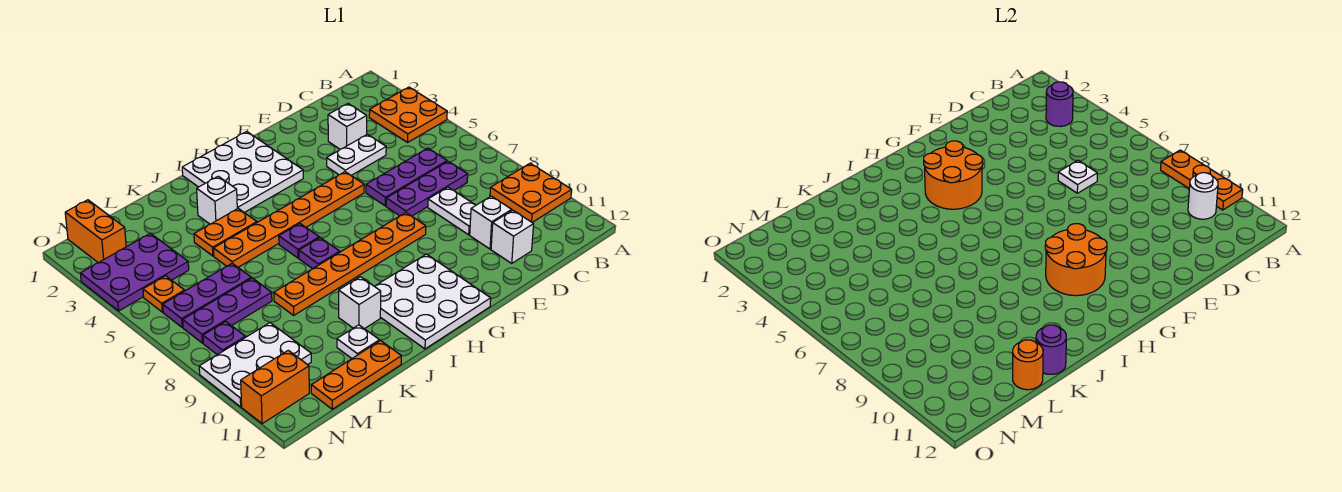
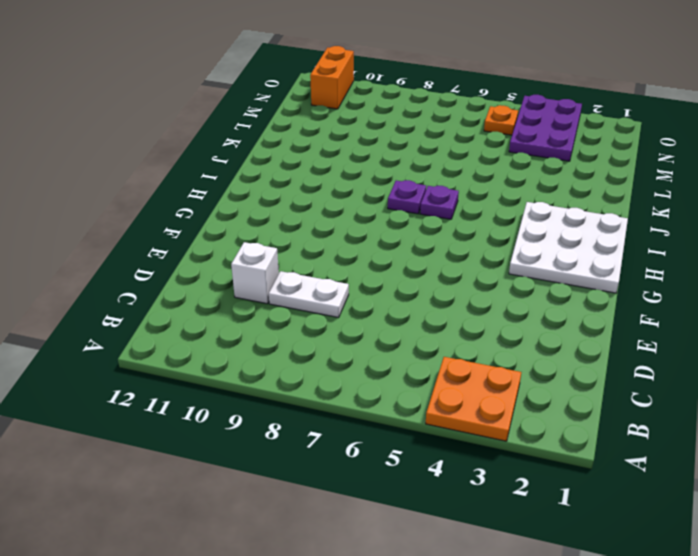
none -> orange 2x2 plate [490,163,572,222]
none -> purple 1x3 plate [366,148,447,206]
none -> purple 1x3 plate [386,161,468,216]
none -> white 1x1 brick [328,104,367,149]

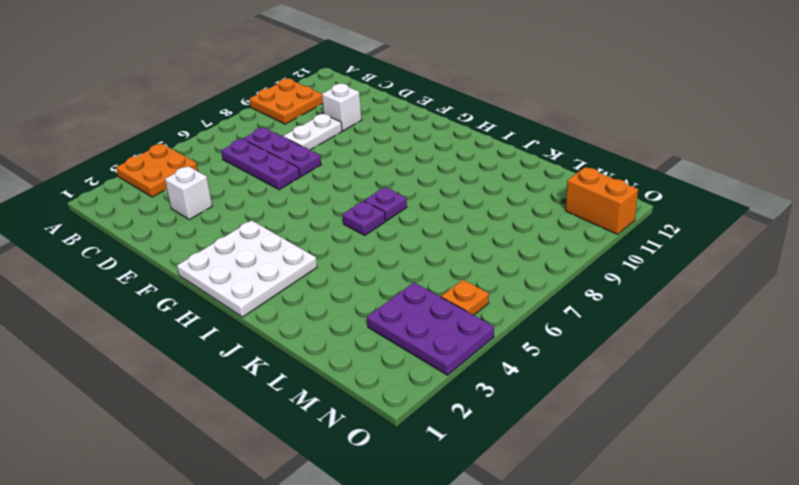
none -> white 1x2 plate [327,134,386,176]
none -> white 1x1 brick [491,210,534,263]
none -> orange 1x6 plate [214,172,364,267]
none -> orange 1x6 plate [274,213,426,315]

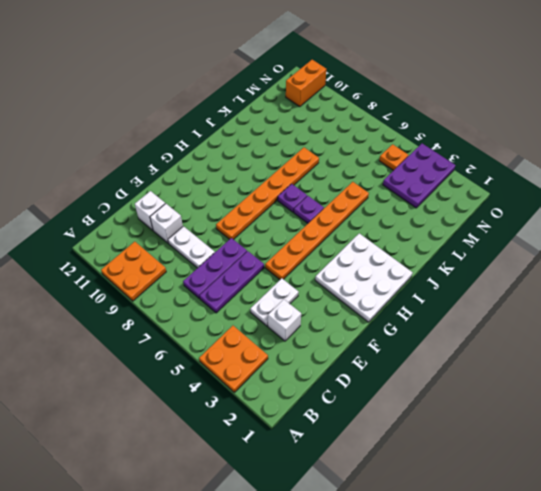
none -> white 3x3 plate [375,254,491,349]
none -> white 1x1 brick [197,176,237,224]
none -> orange 1x2 plate [194,208,257,256]
none -> white 1x1 brick [339,277,381,329]

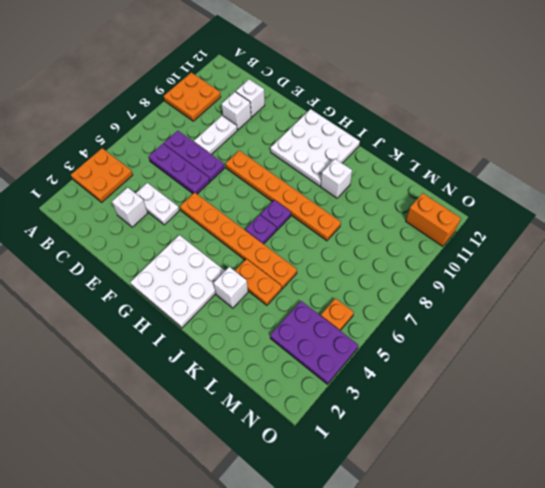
none -> white 1x1 plate [337,325,379,358]
none -> orange 1x3 plate [311,341,401,409]
none -> purple 1x3 plate [163,263,251,327]
none -> purple 1x3 plate [183,278,272,343]

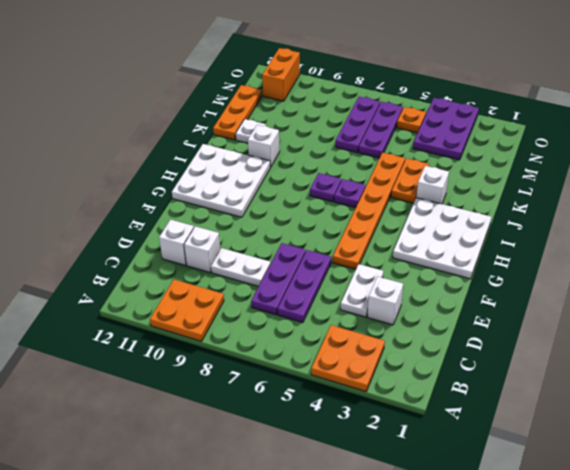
none -> orange 1x6 plate [274,213,426,315]
none -> white 2x3 plate [199,323,311,407]
none -> orange 1x2 brick [65,200,126,263]
none -> purple 1x1 plate [203,321,245,355]

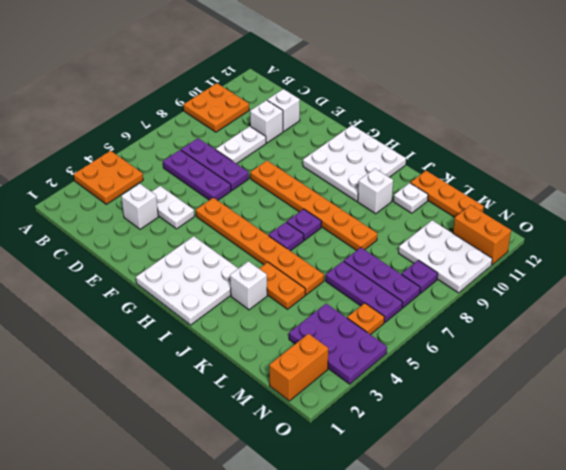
none -> orange 1x3 plate [1161,150,1243,210]
none -> purple 1x1 round brick [1046,82,1073,126]
none -> white 1x1 round brick [1188,173,1218,219]
none -> white 1x1 plate [1058,160,1097,193]

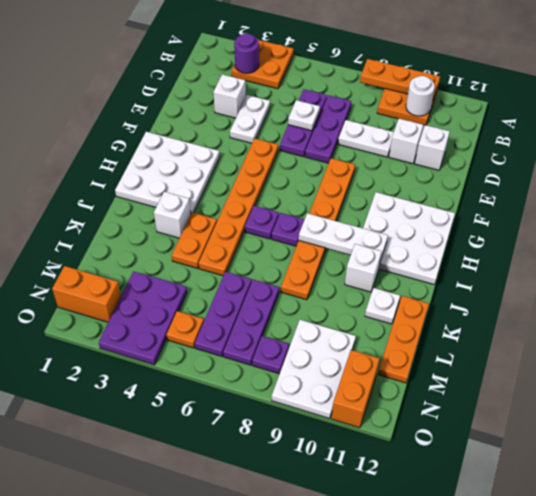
white 1x3 plate [299,213,388,261] -> none
none -> orange 2x2 round brick [924,141,983,209]
none -> orange 2x2 round brick [1045,224,1107,296]
none -> purple 1x1 round brick [1036,325,1066,374]
none -> orange 1x1 round brick [1013,340,1043,390]

